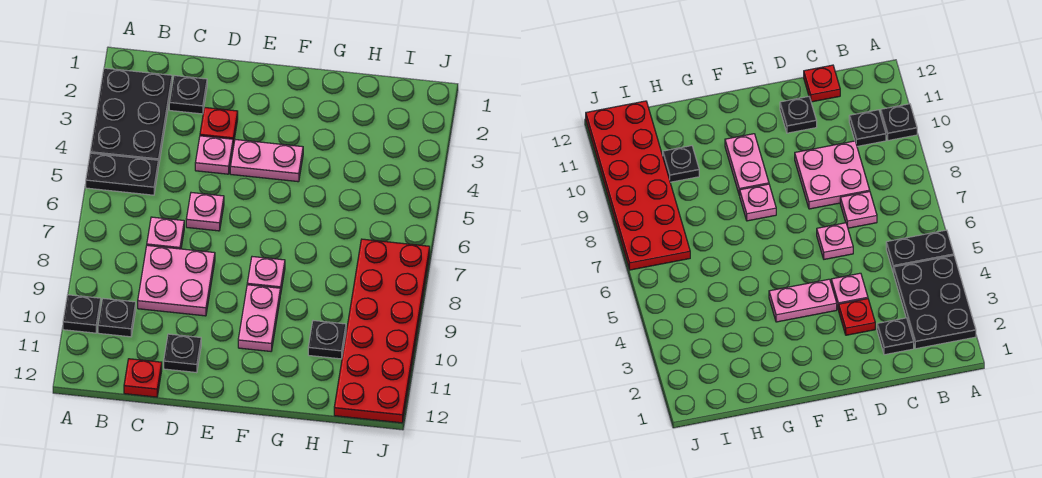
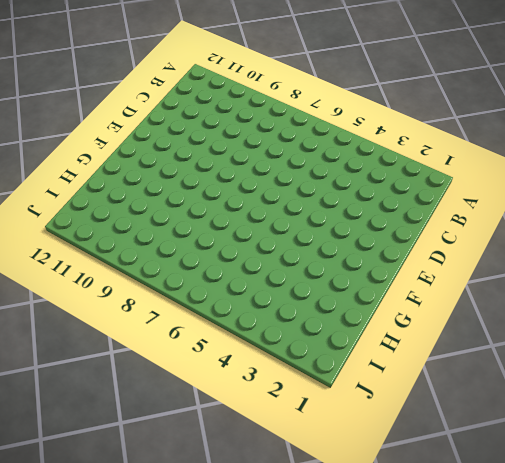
none -> black 2x3 plate [90,68,172,167]
none -> black 1x2 plate [86,153,158,195]
none -> black 1x1 plate [63,295,101,333]

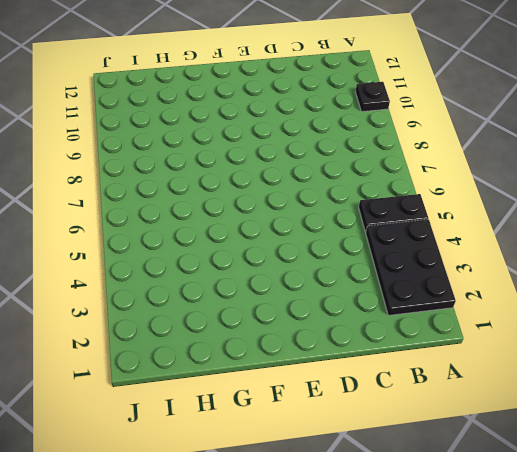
none -> black 1x1 plate [98,298,136,337]
none -> black 1x1 plate [169,76,207,114]
none -> pink 1x1 plate [147,217,184,249]

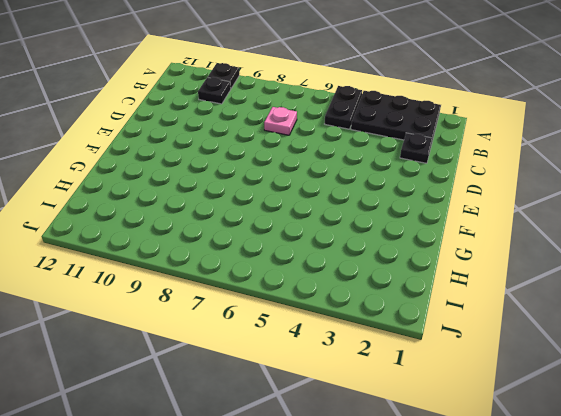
none -> pink 2x2 plate [138,245,215,316]
none -> red 1x1 plate [124,359,162,397]
none -> red 1x1 plate [200,108,238,145]

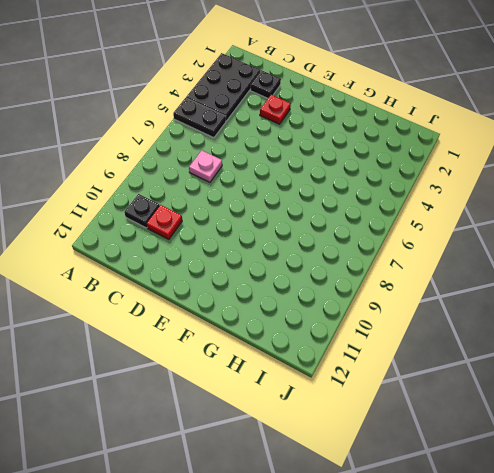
red 1x1 plate [147,205,182,239] -> red 1x1 plate moved to [124,359,162,397]
none -> black 1x1 plate [63,295,101,333]
none -> pink 2x2 plate [138,245,215,316]
none -> pink 1x1 plate [195,136,233,174]

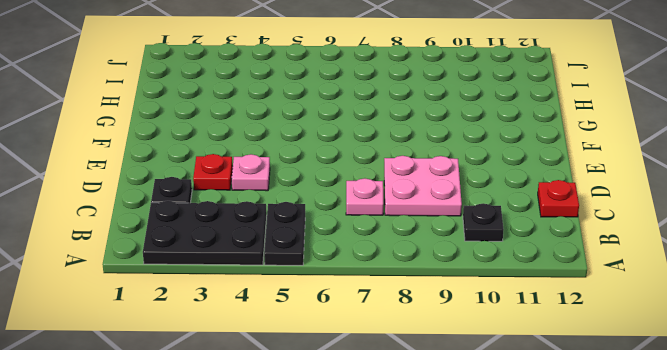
none -> black 1x1 plate [63,295,101,333]
none -> pink 1x1 plate [186,193,224,231]
none -> black 1x1 plate [164,334,201,373]

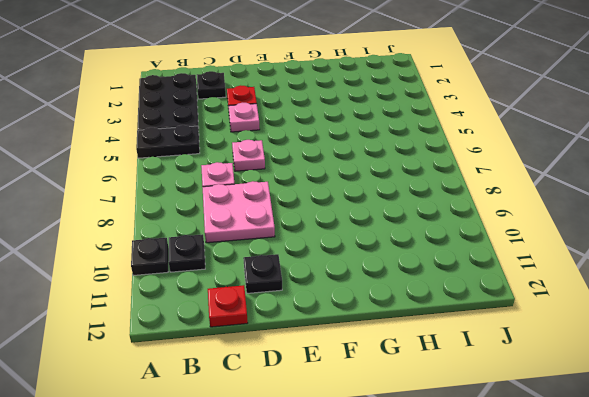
none -> pink 1x2 plate [230,140,303,182]
none -> pink 1x1 plate [247,257,285,295]
none -> pink 1x2 plate [238,285,280,351]

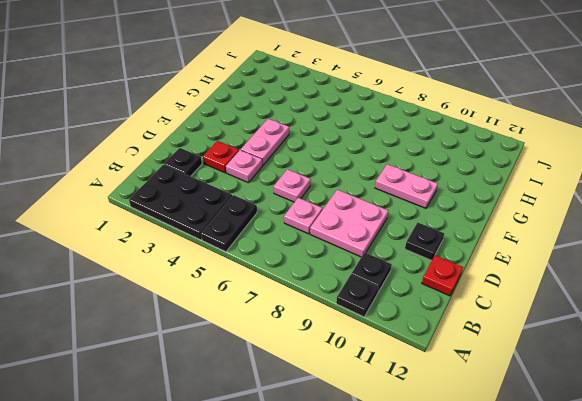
none -> pink 1x1 plate [247,257,285,295]
none -> black 1x1 plate [308,321,346,359]
none -> red 2x6 plate [334,239,430,423]

